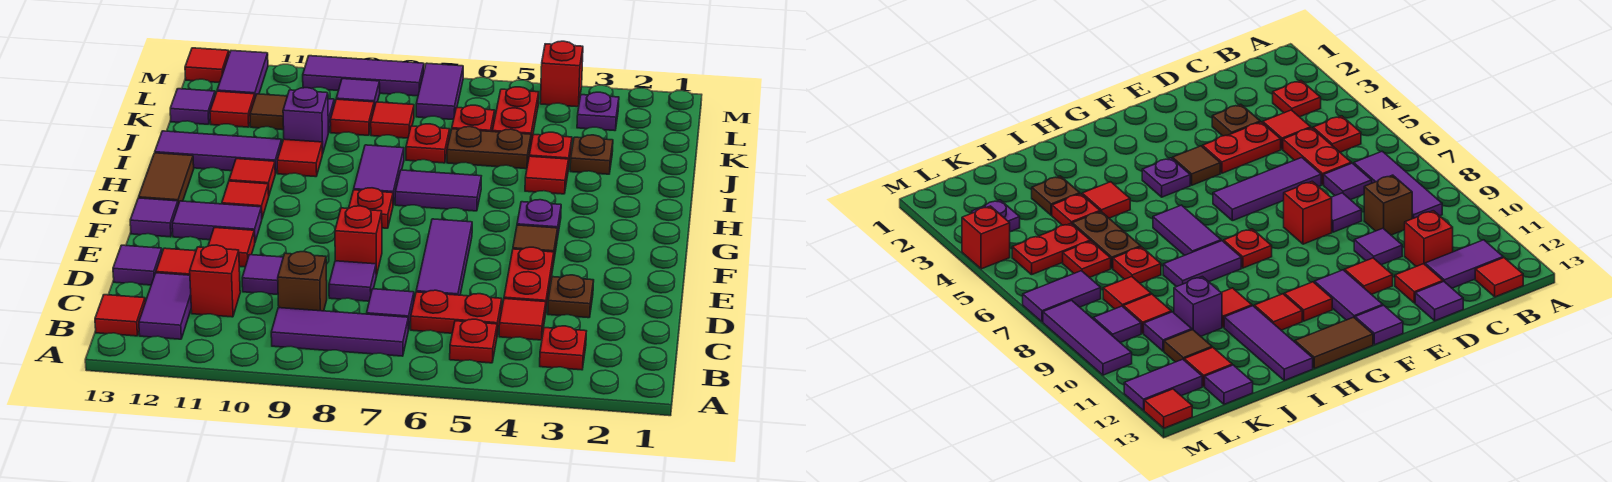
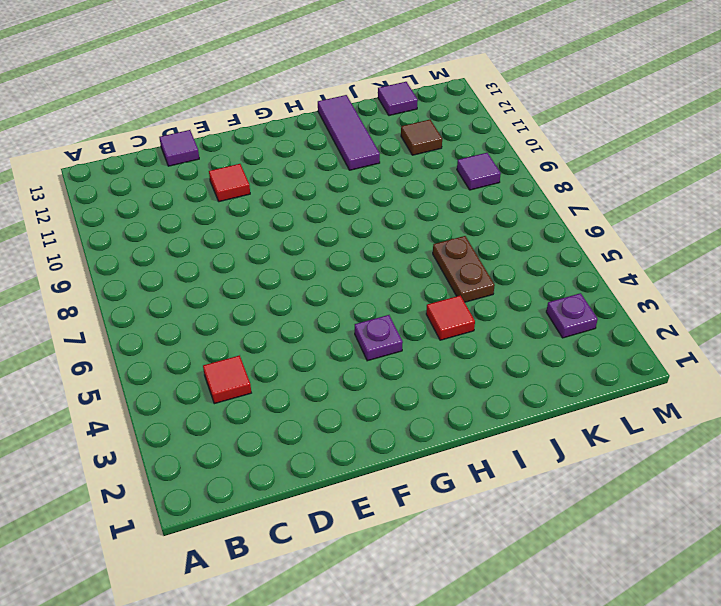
none -> red 1x1 plate [540,326,586,370]
none -> red 1x1 plate [450,319,497,363]
none -> purple 1x3 tile [271,308,408,356]
none -> purple 1x2 tile [139,273,191,339]

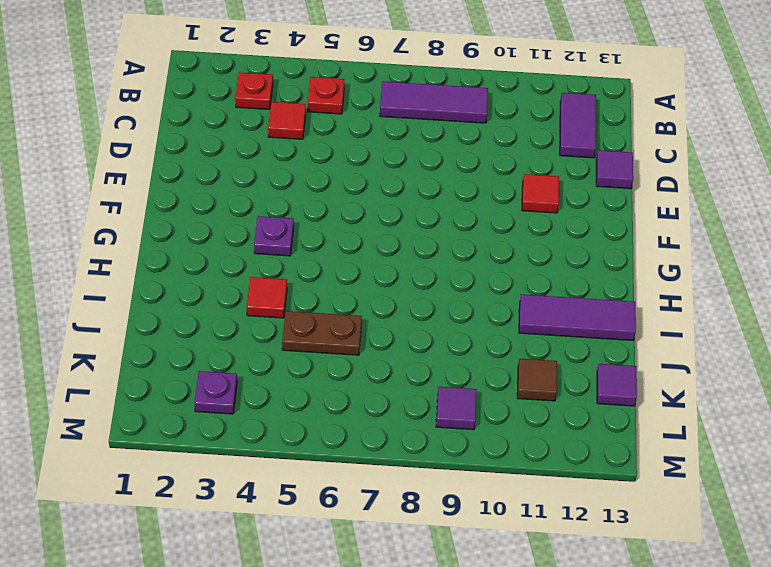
none -> red 1x1 tile [95,295,145,336]
none -> red 1x2 plate [411,290,502,335]
none -> purple 1x1 tile [367,289,414,330]
none -> brown 1x1 brick [278,252,327,311]

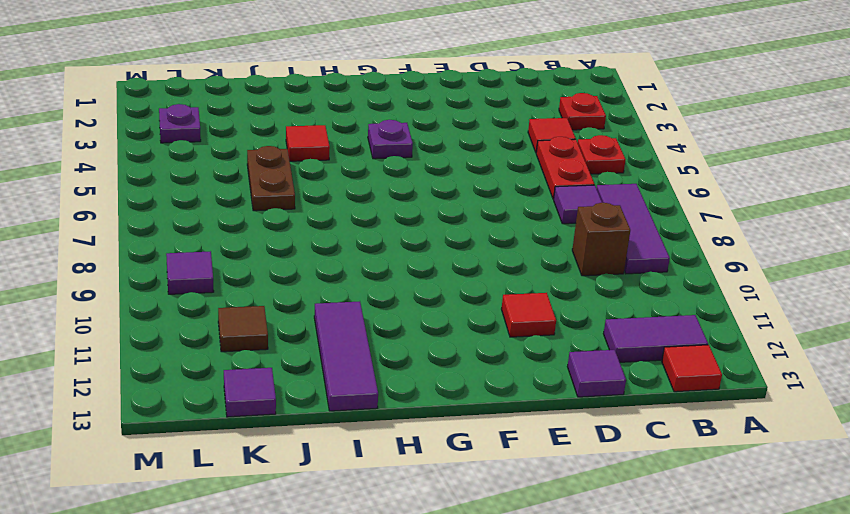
none -> red 1x1 brick [190,245,240,317]
none -> brown 1x1 plate [548,275,594,318]
none -> red 1x2 plate [504,247,554,309]
none -> purple 1x3 tile [416,219,472,295]

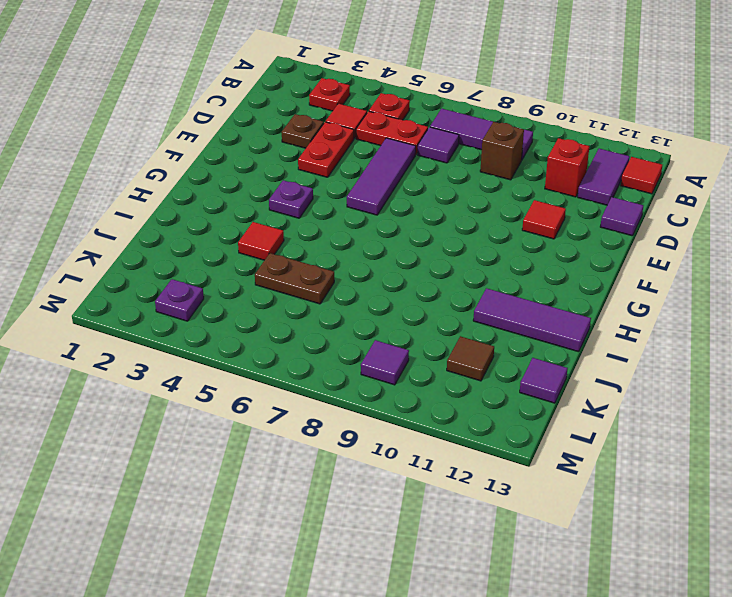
none -> purple 1x1 tile [329,261,376,301]
none -> purple 1x1 tile [242,255,283,294]
none -> red 1x1 tile [156,248,196,275]
none -> red 1x1 brick [335,206,382,276]

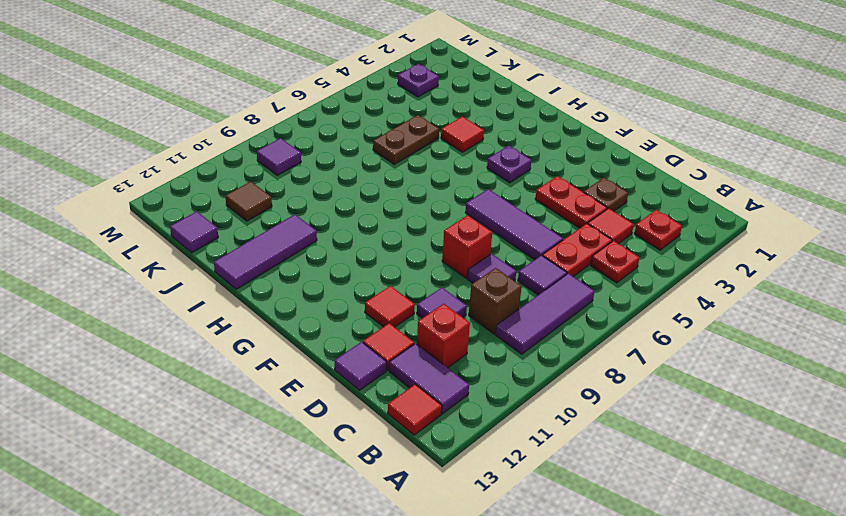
none -> brown 1x1 tile [513,225,558,264]
none -> purple 1x2 tile [172,201,262,242]
none -> purple 1x1 tile [130,198,178,237]
none -> red 1x1 plate [349,188,393,228]

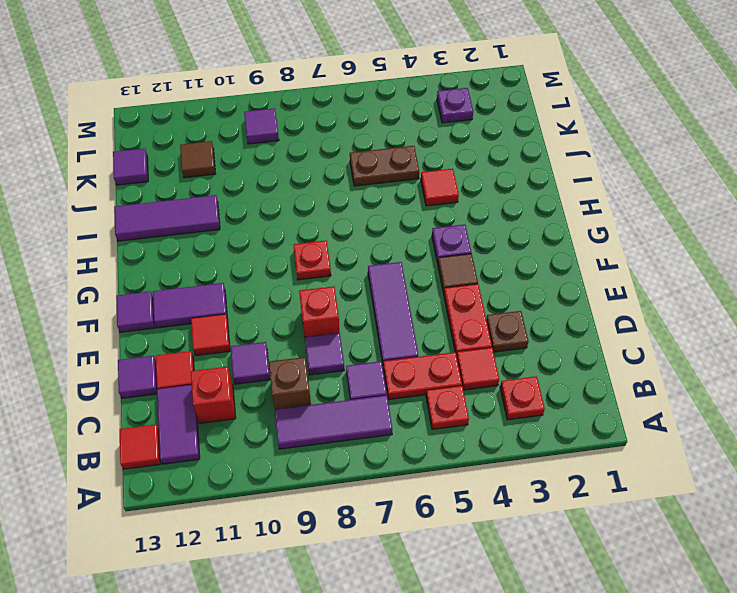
none -> red 1x1 tile [222,181,269,218]
none -> brown 1x2 tile [139,153,194,204]
none -> purple 1x2 tile [395,170,481,211]
none -> purple 1x2 tile [354,145,404,204]

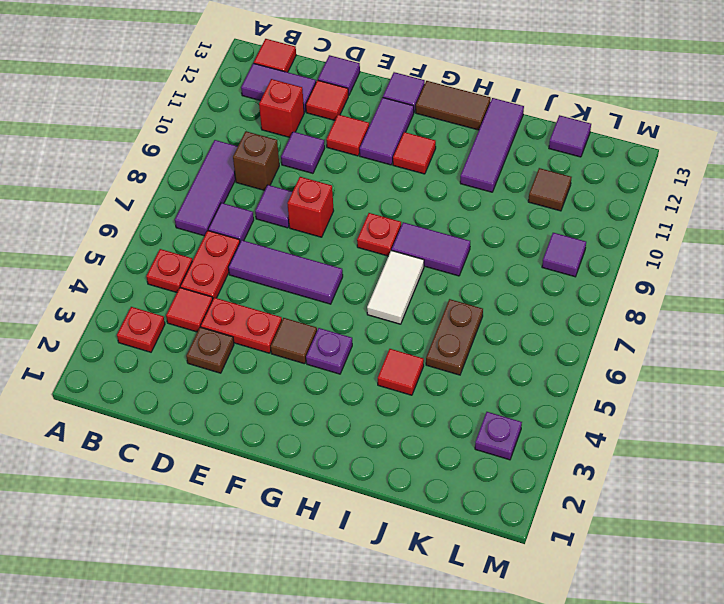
white 1x2 tile [367,250,424,324] -> purple 1x2 tile [395,170,481,211]
none -> red 1x1 tile [229,159,275,194]
none -> red 1x1 tile [277,139,322,177]
none -> brown 1x1 plate [570,135,613,174]
none -> red 1x1 plate [529,132,572,169]

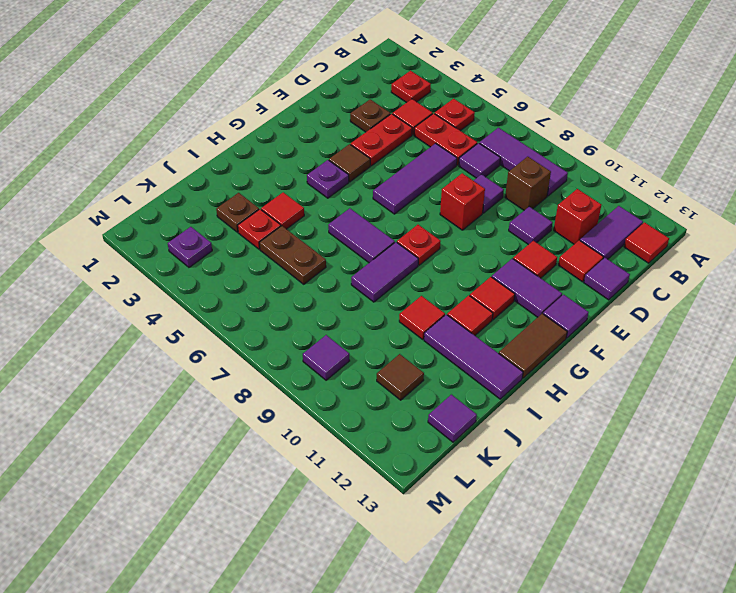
none -> red 1x1 plate [406,124,450,163]
none -> purple 1x1 brick [283,88,328,154]
none -> red 1x2 plate [492,87,539,143]
none -> red 1x1 plate [452,105,495,132]

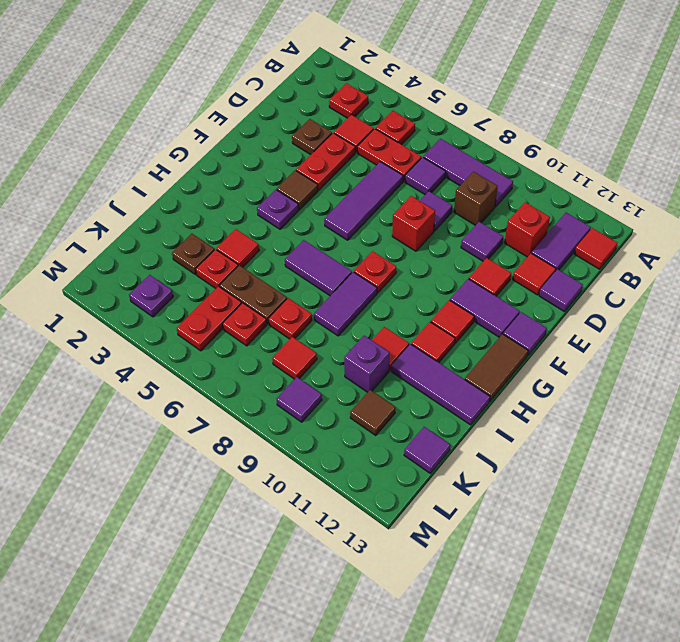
none -> red 1x1 tile [330,99,374,135]
none -> purple 1x1 tile [1144,312,1192,351]
none -> red 1x1 tile [210,91,255,127]
none -> purple 1x2 tile [416,63,463,120]

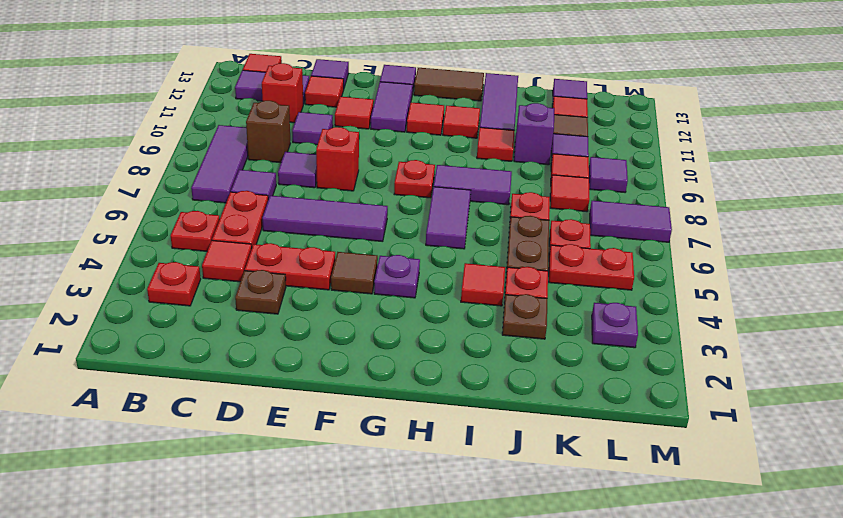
none -> purple 1x2 tile [217,51,268,97]
none -> red 1x1 brick [540,41,583,107]
none -> purple 1x3 tile [303,56,424,96]
none -> red 1x1 tile [185,48,229,83]

